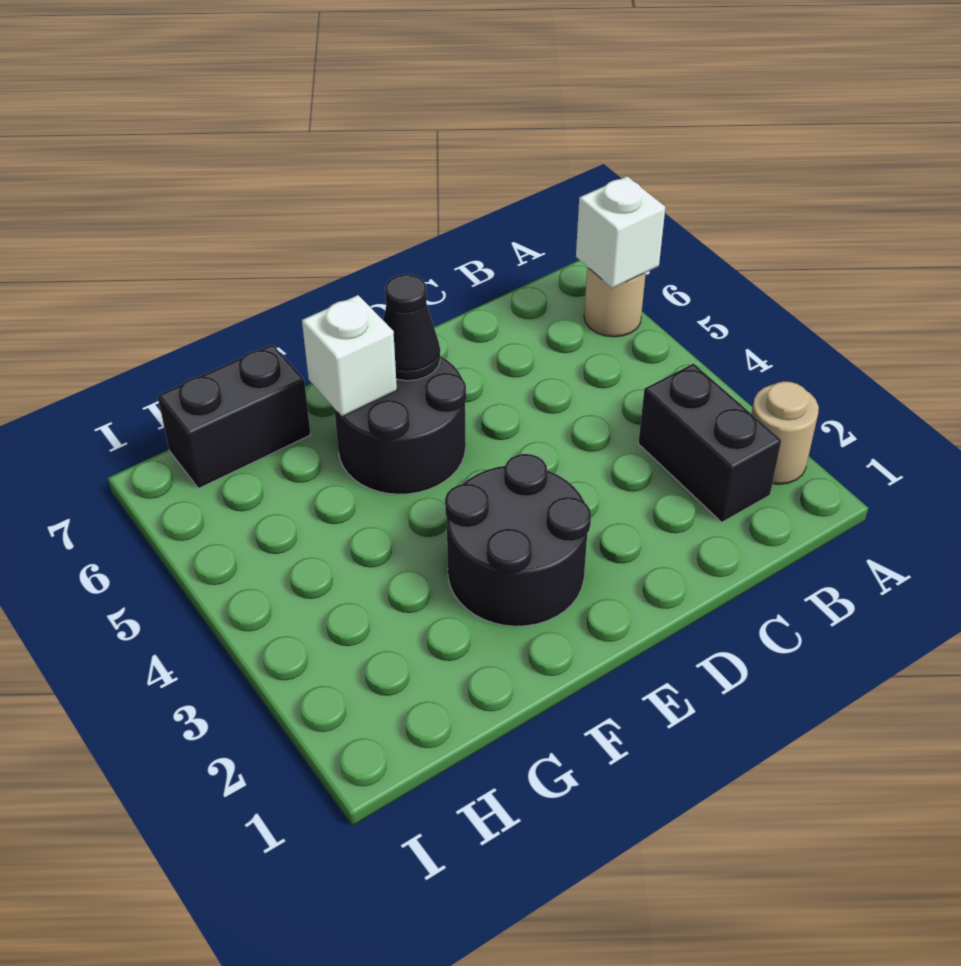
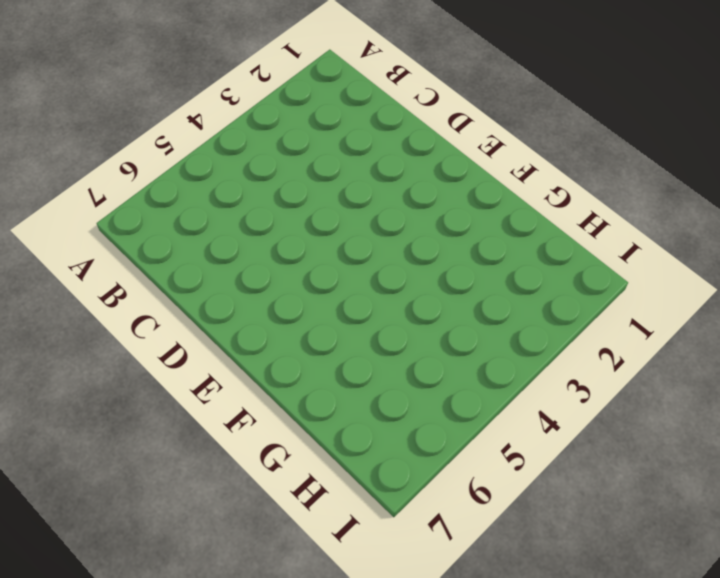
none -> tan 1x1 round brick [751,381,819,484]
none -> tan 1x1 round brick [584,267,646,337]

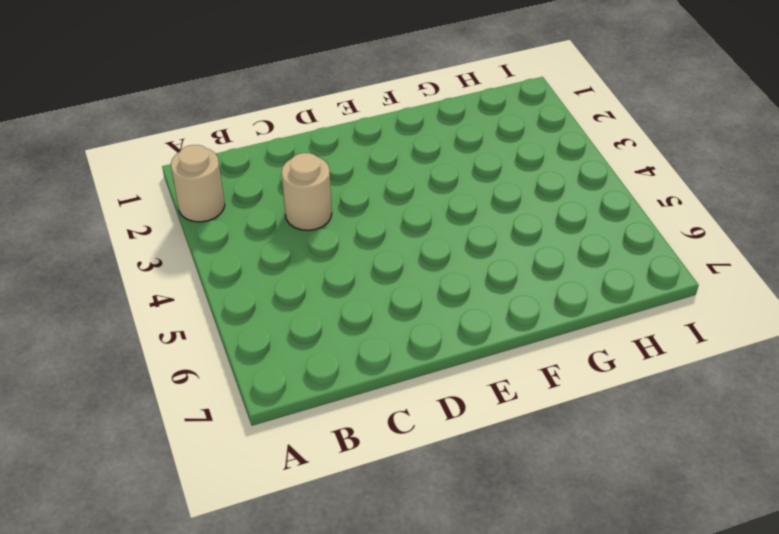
tan 1x1 round brick [282,153,332,230] -> tan 1x1 round brick moved to [584,267,646,337]
none -> black 1x2 brick [638,363,781,522]
none -> black 2x2 round brick [445,454,591,626]

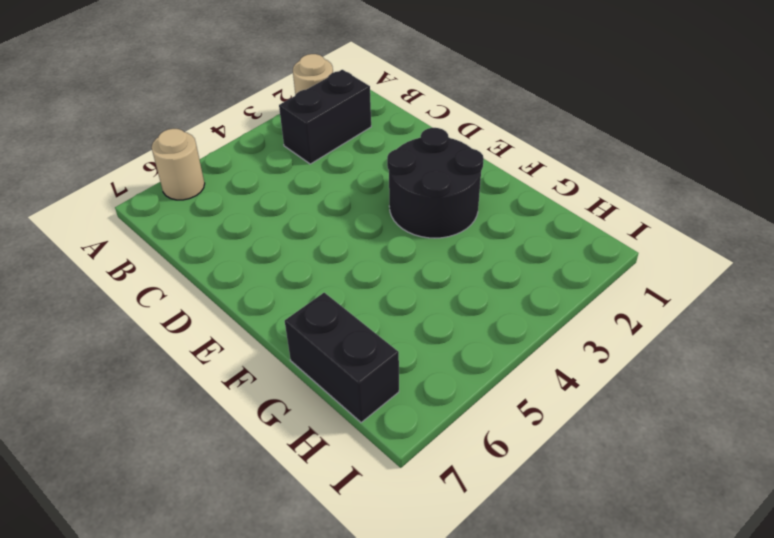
none -> black 2x2 round brick [334,356,466,494]
none -> white 1x1 brick [576,176,665,288]

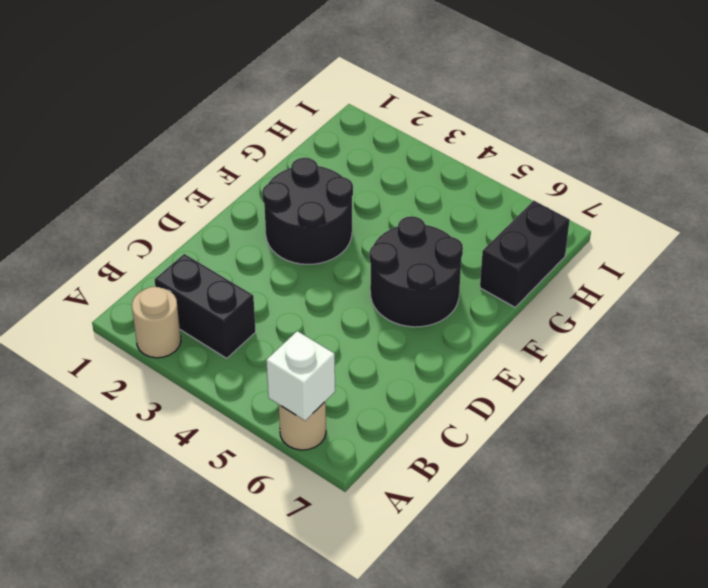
none -> black 1x1 cone [383,274,440,381]
none -> white 1x1 brick [302,295,397,417]

